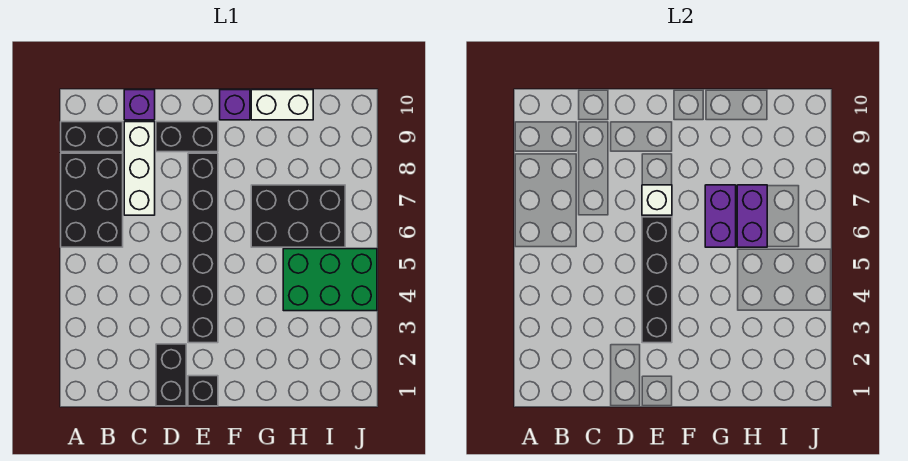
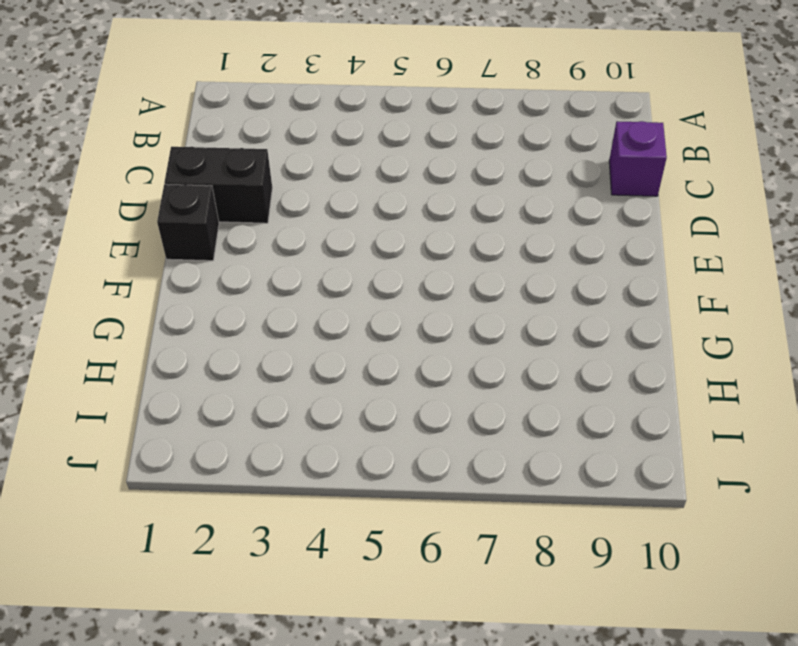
none -> black 2x3 brick [61,153,123,247]
none -> black 1x2 brick [61,122,123,152]
none -> white 1x3 brick [124,122,155,215]

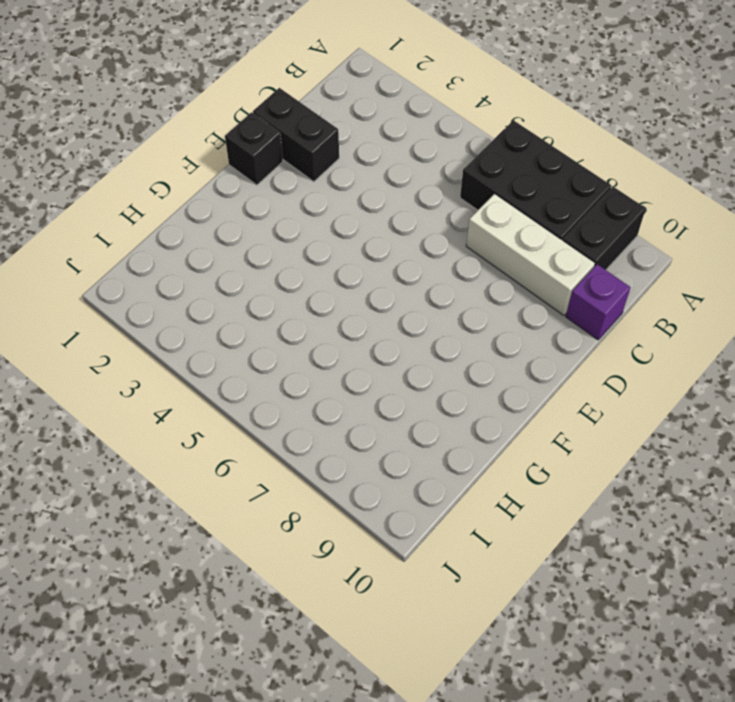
none -> black 1x2 brick [156,122,218,152]
none -> black 1x6 brick [188,153,218,343]
none -> purple 1x1 brick [220,90,250,120]

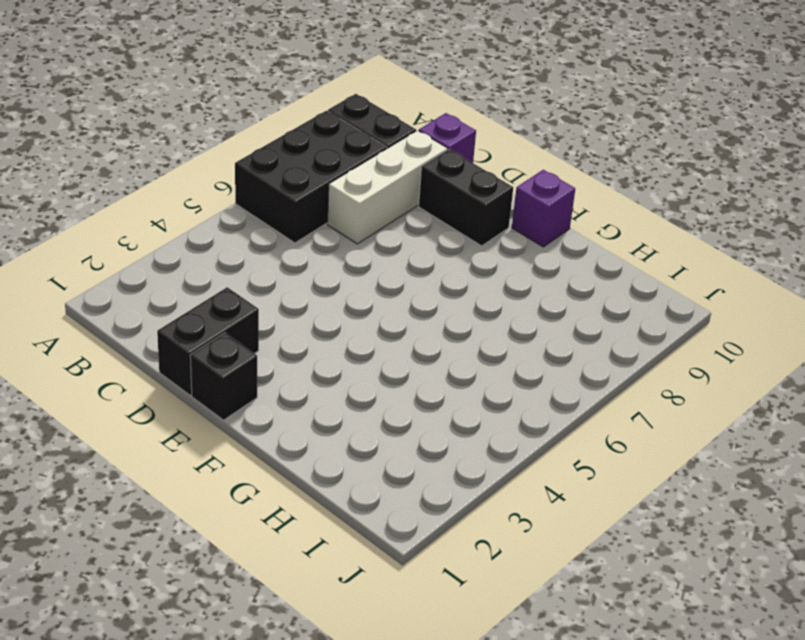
none -> black 1x6 brick [188,153,218,343]
none -> black 2x3 brick [251,185,345,247]
none -> white 1x2 brick [251,90,313,120]

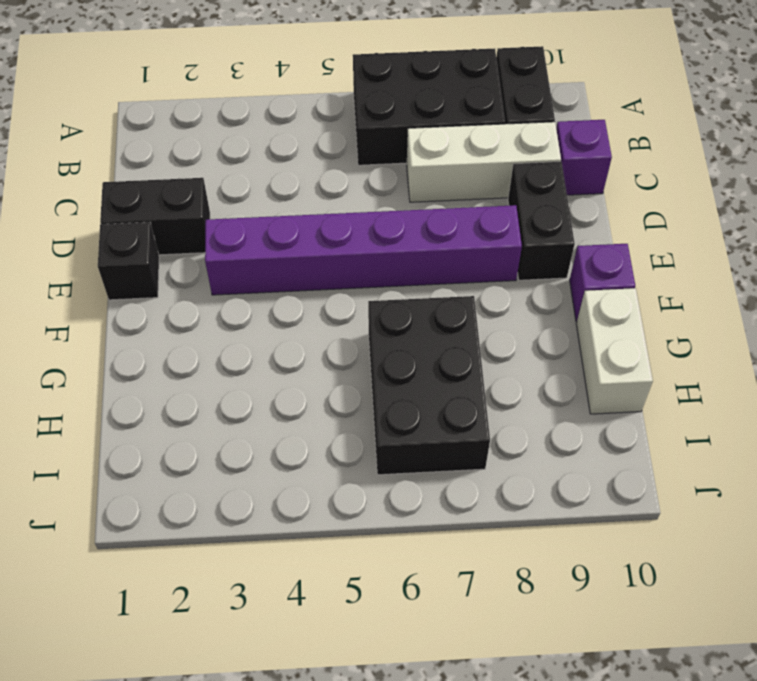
purple 1x6 brick [205,205,522,295] -> black 1x6 brick [188,153,218,343]
none -> green 2x3 brick [283,249,377,311]
none -> black 1x4 brick [642,217,672,343]
none -> white 1x1 brick [642,185,672,215]

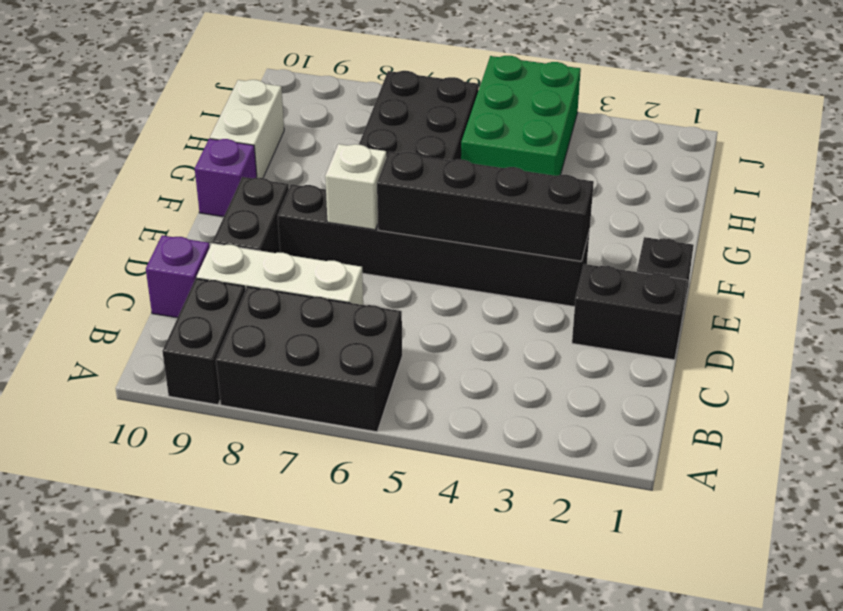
none -> purple 1x2 brick [705,185,736,247]
none -> purple 1x2 brick [737,185,767,247]

